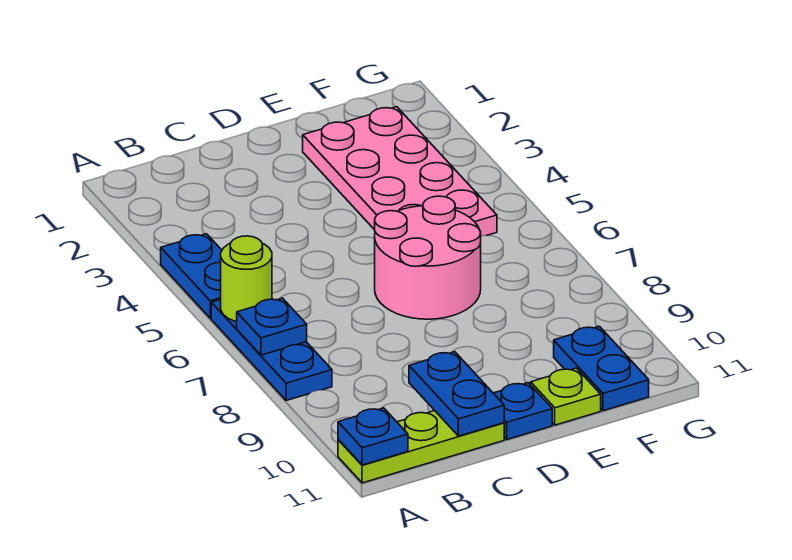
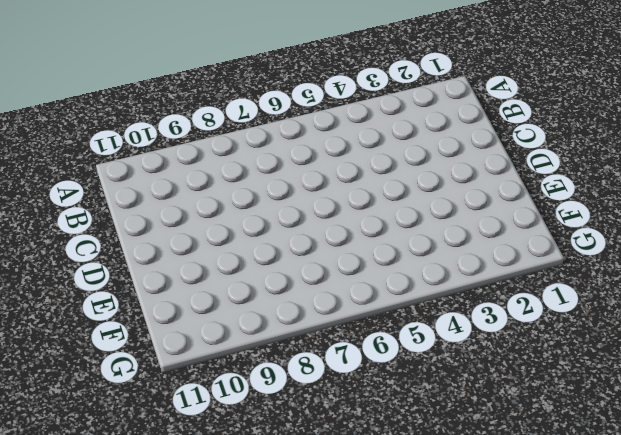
none -> blue 1x2 plate [161,234,222,318]
none -> blue 1x3 plate [211,300,332,401]
none -> lime 1x3 plate [338,411,504,483]

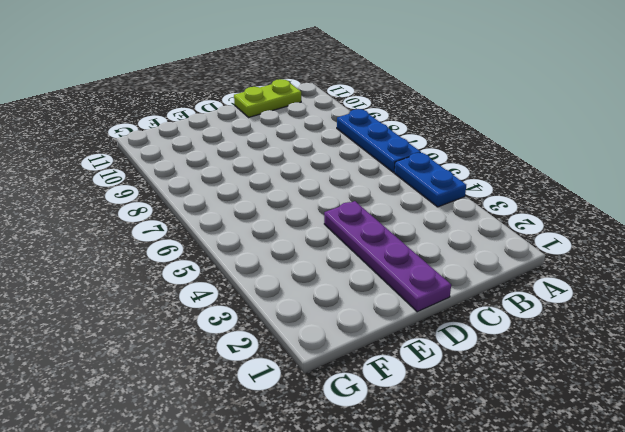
lime 1x2 plate [234,79,301,118] -> lime 1x3 plate [338,411,504,483]
purple 1x4 plate [324,201,451,312] -> none
none -> pink 2x2 round brick [375,196,481,319]
none -> blue 1x1 plate [494,383,552,439]
none -> pink 2x4 plate [303,107,497,236]

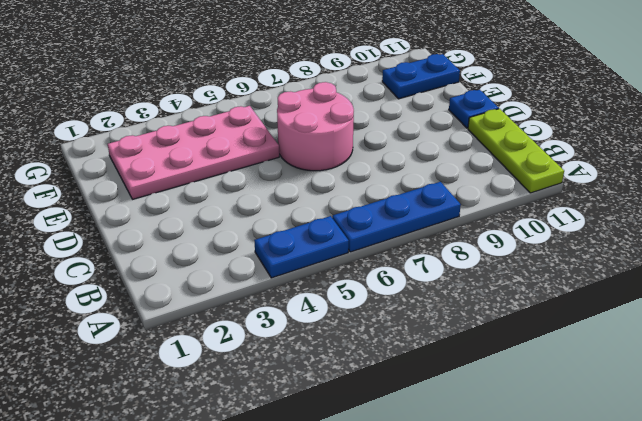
none -> lime 1x1 plate [531,368,601,425]
none -> lime 1x1 round brick [221,236,272,321]
none -> blue 1x1 plate [237,298,307,355]

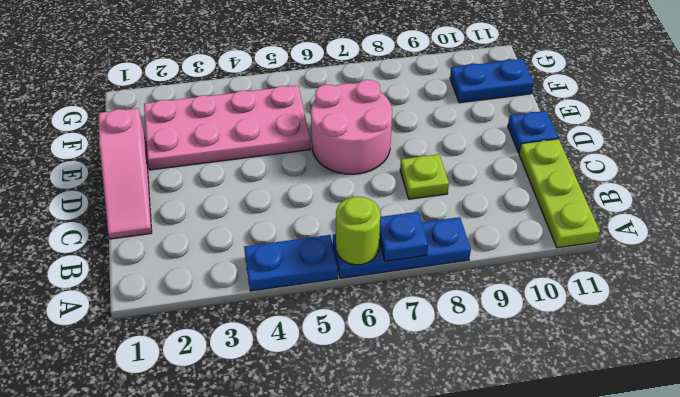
pink 1x3 slope [99,108,152,239] -> none
lime 1x1 plate [400,154,449,199] -> lime 1x1 plate moved to [531,368,601,425]
none -> blue 1x1 plate [338,408,408,465]
none -> blue 1x2 plate [409,352,504,436]

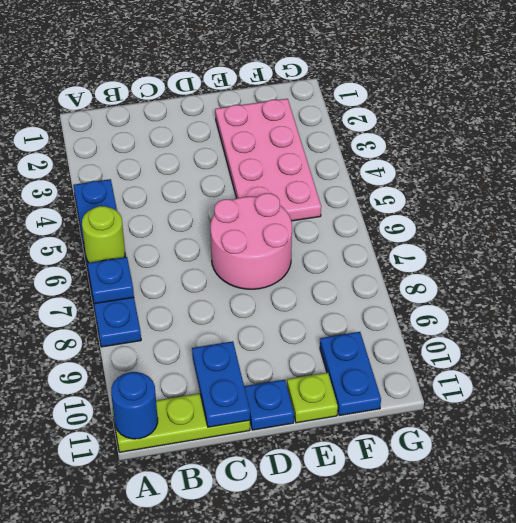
blue 1x1 round brick [111,372,158,439] -> blue 1x1 plate [338,408,408,465]

